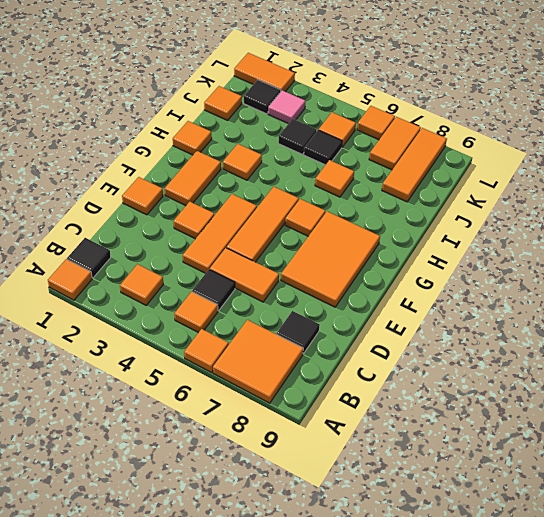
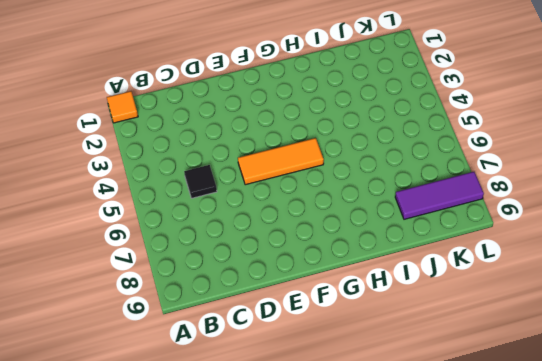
purple 1x3 tile [395,172,484,219] -> orange 1x3 tile [382,128,447,202]
none -> orange 1x1 tile [184,329,229,373]
none -> orange 2x2 tile [213,320,303,403]
none -> black 1x1 tile [67,238,111,278]

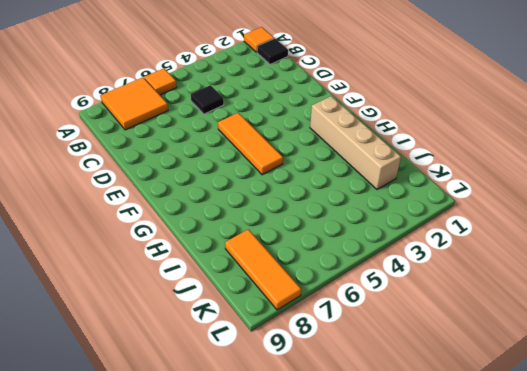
tan 1x4 brick [310,96,401,189] -> orange 1x2 tile [165,151,221,206]
none -> orange 1x1 tile [120,264,163,305]
none -> orange 1x1 tile [175,292,218,333]
none -> black 1x1 tile [277,311,320,354]

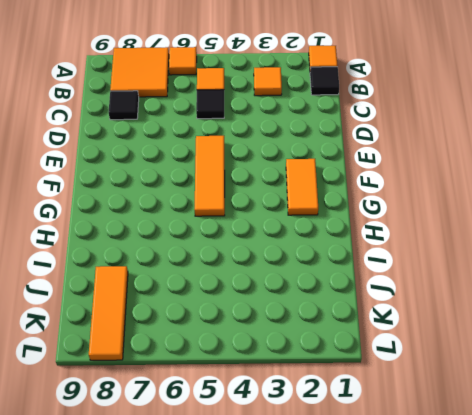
none -> orange 1x3 tile [183,194,257,273]
none -> orange 1x2 tile [210,248,279,302]
none -> orange 1x1 tile [122,177,163,215]

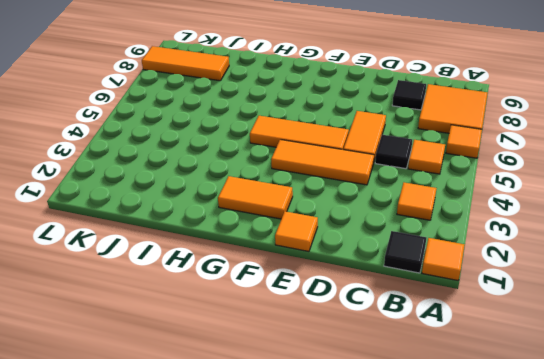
none -> orange 1x1 tile [174,202,214,239]
none -> orange 2x3 tile [281,211,380,307]
none -> orange 1x1 tile [285,199,325,236]

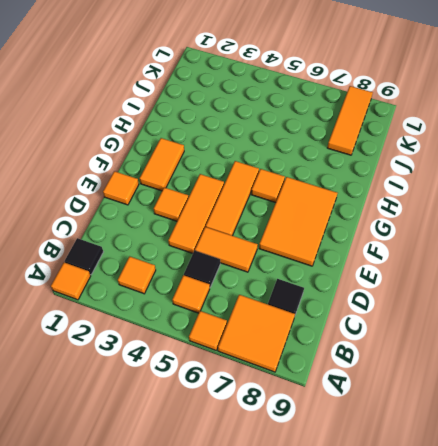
none -> orange 1x1 tile [173,121,212,155]
none -> orange 1x1 tile [223,144,262,180]
none -> orange 1x1 tile [315,160,354,197]

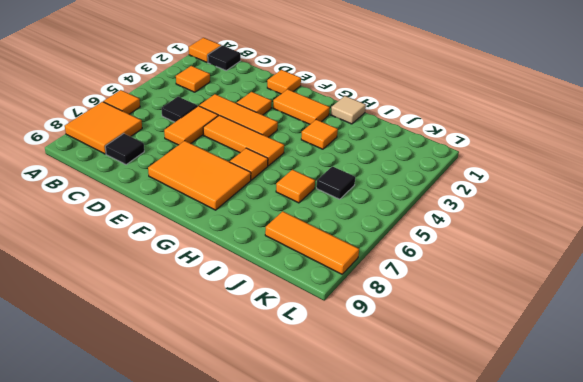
tan 1x1 tile [331,96,366,124] -> orange 1x1 tile [173,121,212,155]
none -> orange 1x1 tile [175,292,218,333]
none -> orange 1x1 tile [204,86,242,120]
none -> black 1x1 tile [278,119,317,154]

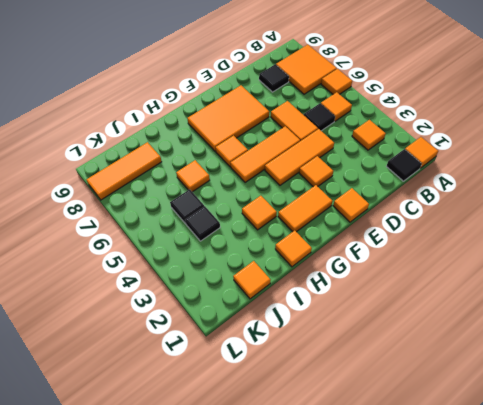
none -> black 1x1 tile [244,80,281,114]
none -> pink 1x1 tile [268,90,306,124]
none -> orange 1x1 tile [319,112,356,147]

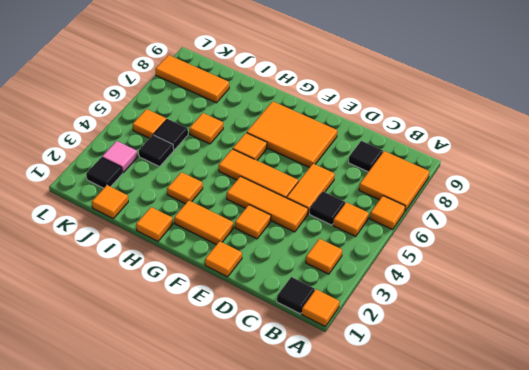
none -> orange 1x2 tile [369,117,421,170]
none -> orange 1x2 tile [234,53,295,92]
none -> orange 1x1 tile [357,106,395,140]

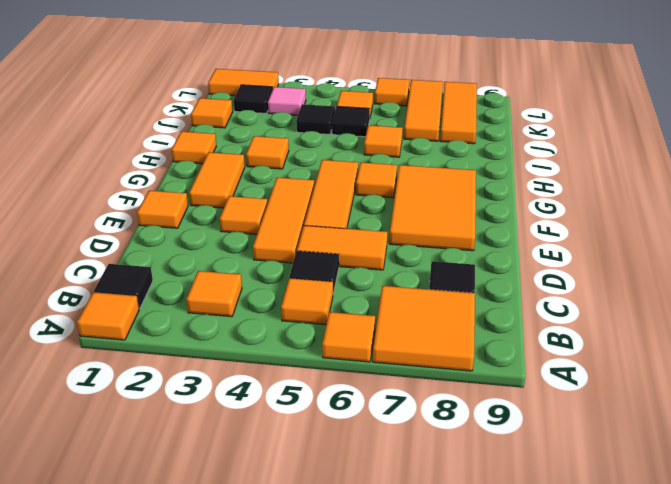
orange 1x3 tile [404,80,443,141] -> orange 1x2 tile [369,117,421,170]

